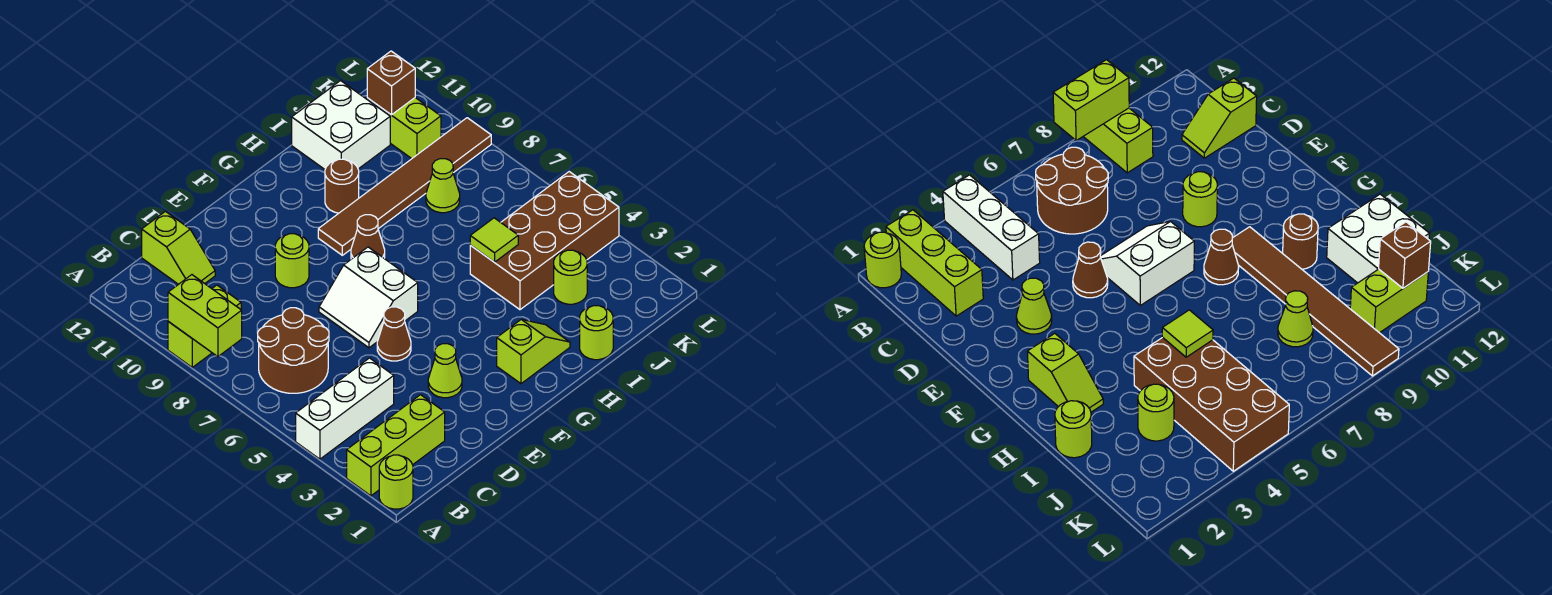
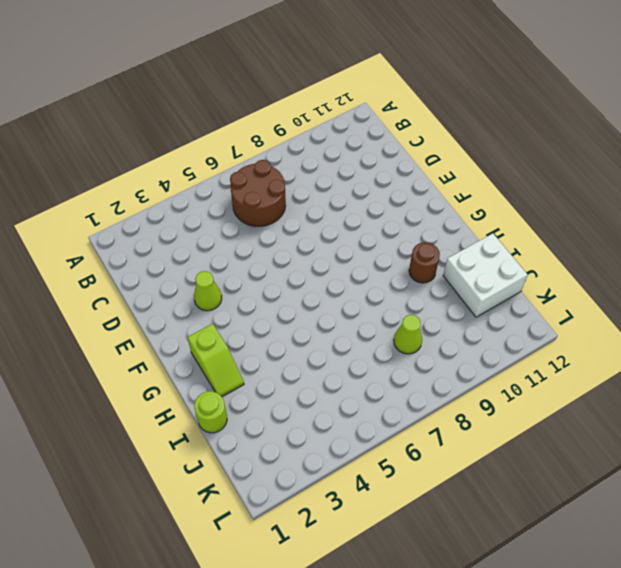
none -> lime 1x1 round brick [379,455,413,509]
none -> lime 1x3 brick [347,395,445,496]
none -> white 1x3 brick [296,358,394,459]

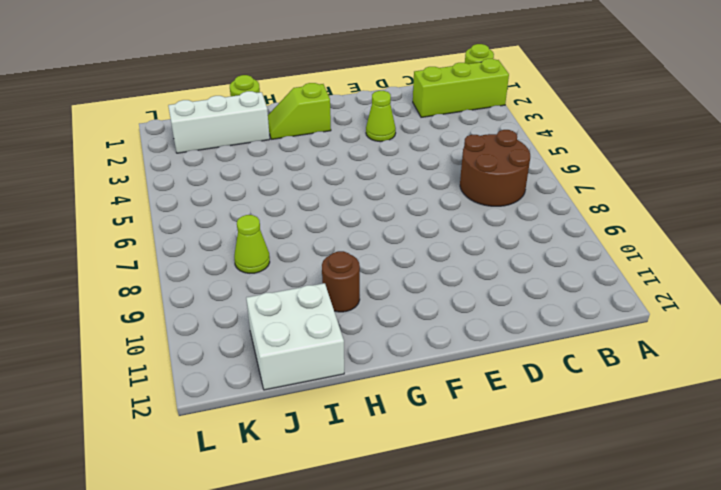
white 1x3 brick [168,91,270,153] -> white 1x3 brick moved to [296,358,394,459]
none -> lime 1x2 brick [168,285,241,367]
none -> lime 1x2 slope [142,211,215,284]
none -> brown 1x1 cone [377,307,411,361]

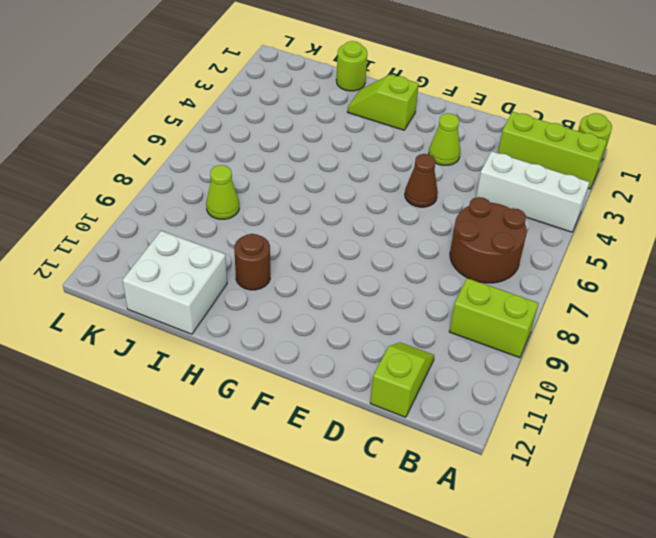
none -> white 2x2 slope [319,247,418,348]
none -> lime 1x1 round brick [275,234,309,288]
none -> brown 1x1 cone [351,215,385,259]

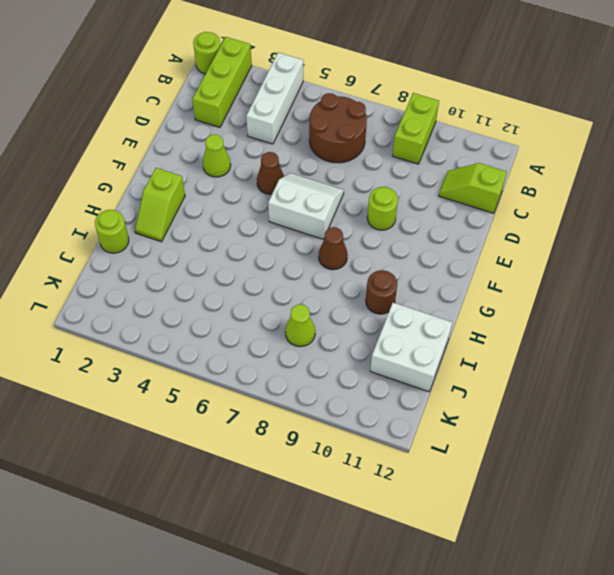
none -> brown 1x6 tile [318,118,491,255]
none -> brown 2x4 brick [470,172,619,310]
none -> lime 1x1 round brick [554,250,587,304]

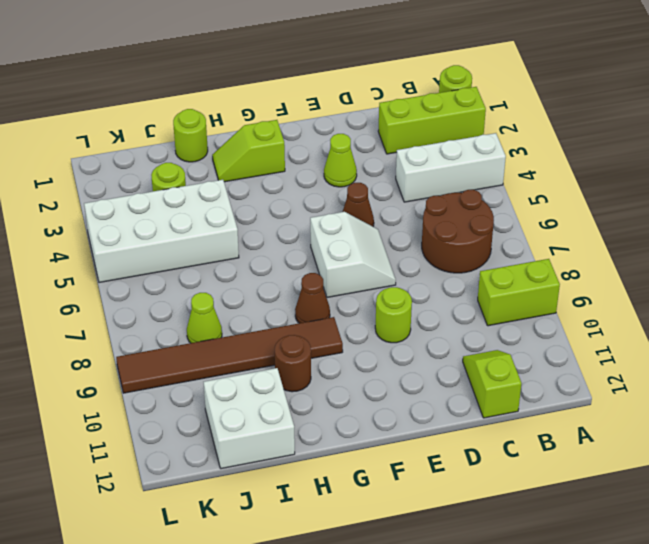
white 2x4 brick [84,180,239,282] -> brown 2x4 brick [470,172,619,310]
none -> lime 1x2 brick [367,98,441,159]
none -> lime 1x2 brick [168,275,242,357]
none -> lime 1x1 tile [470,218,518,262]

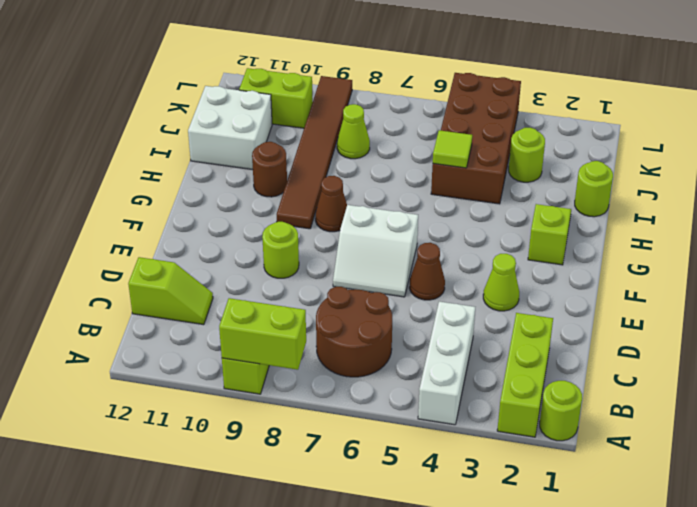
none -> brown 1x1 brick [367,51,415,115]

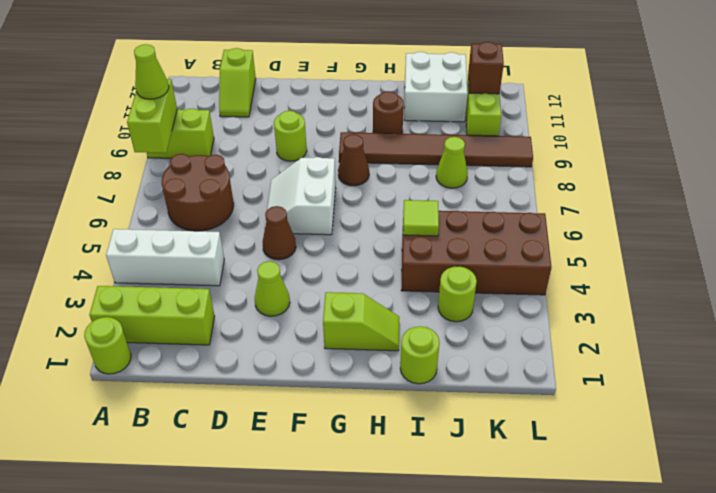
lime 1x1 cone [134,44,169,99] -> none

